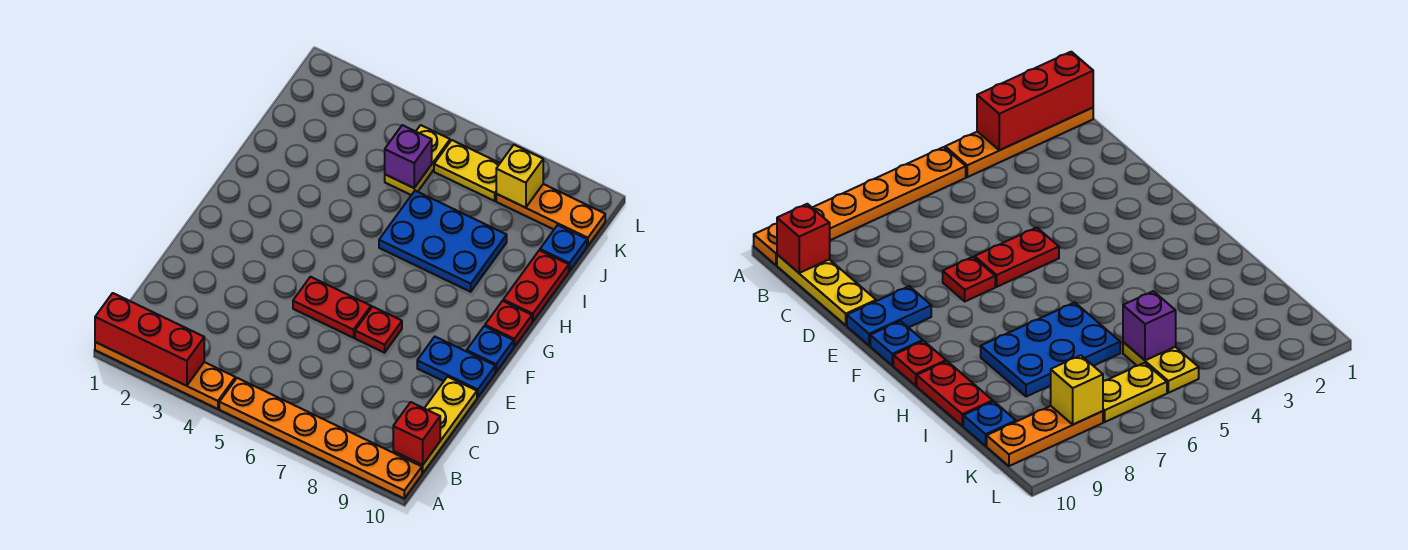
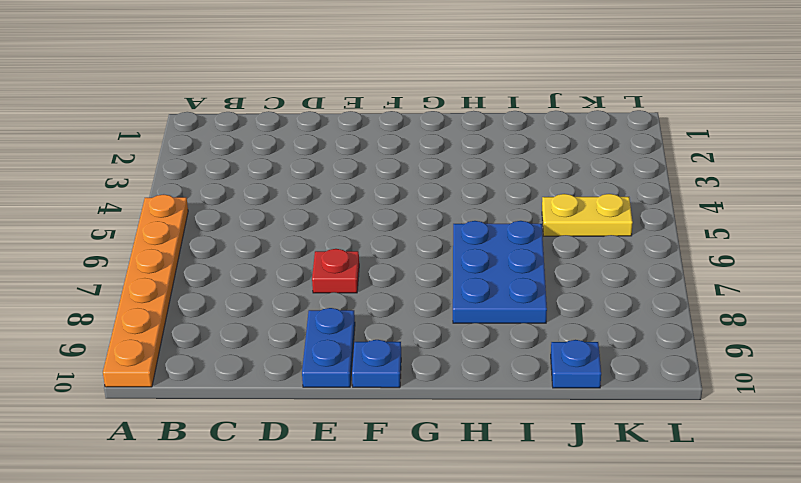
none -> orange 1x4 plate [95,342,235,409]
none -> yellow 1x3 plate [393,377,477,473]
none -> red 1x2 plate [293,277,371,338]

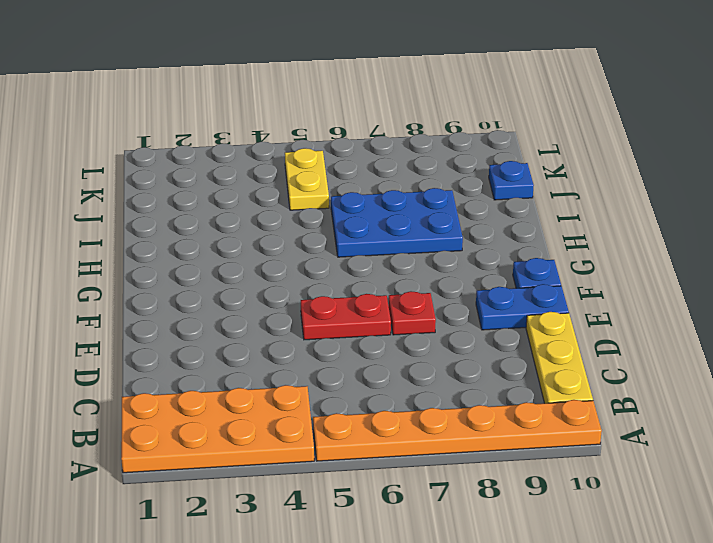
orange 2x4 plate [121,385,314,473] -> orange 1x4 plate [95,342,235,409]
none -> red 1x1 plate [485,301,532,347]
none -> red 1x2 plate [503,250,569,322]
none -> yellow 1x2 plate [434,140,500,201]

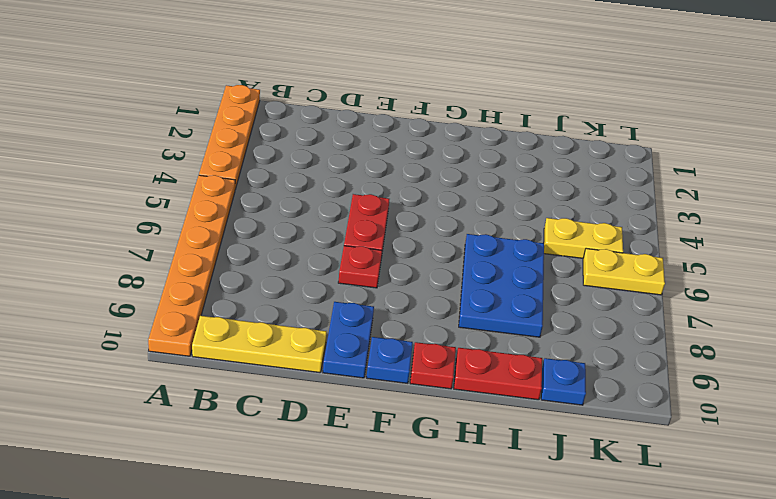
yellow 1x2 plate [583,248,665,295] -> yellow 1x2 plate turned to [434,140,500,201]
none -> orange 1x3 plate [496,184,605,246]
none -> red 1x3 brick [95,293,204,386]
none -> red 1x1 brick [393,402,440,465]

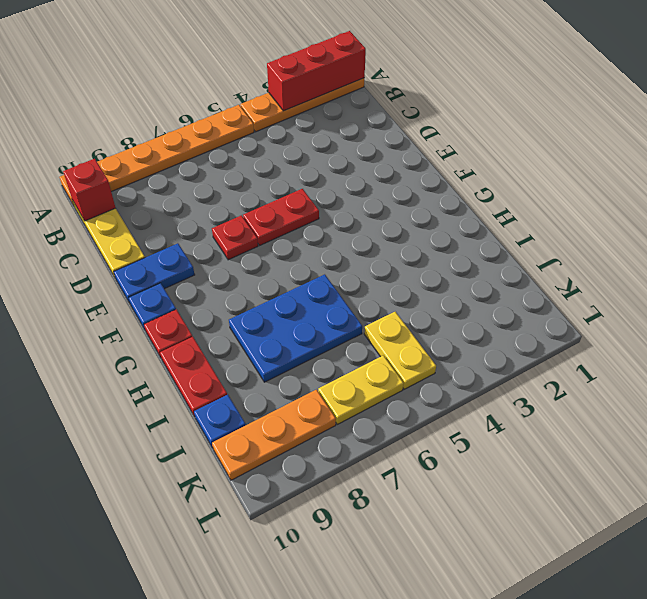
none -> purple 1x1 brick [385,125,432,188]
none -> yellow 1x1 brick [496,145,543,208]

